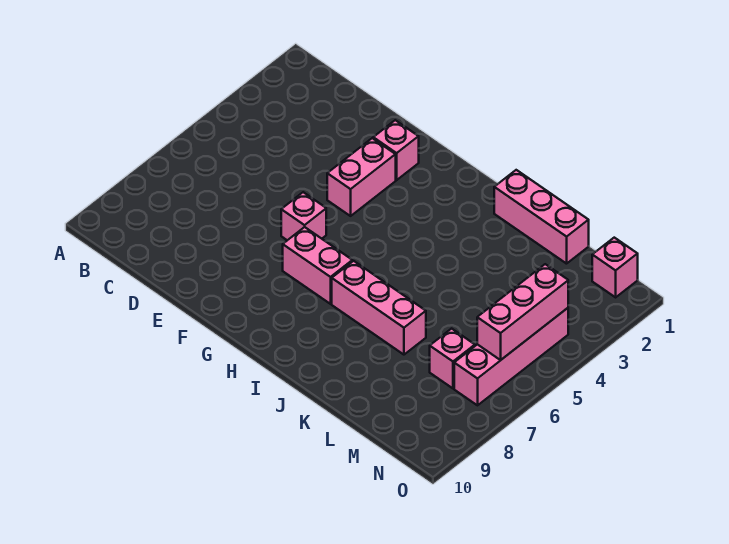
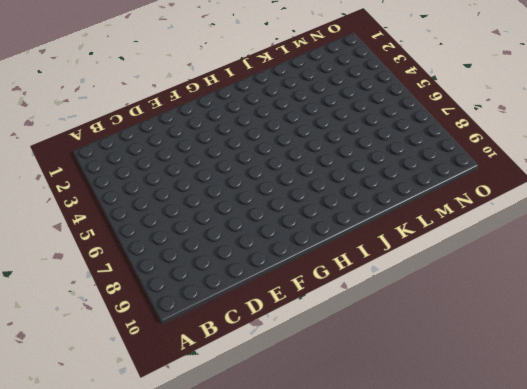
none -> pink 1x1 brick [373,120,419,180]
none -> pink 1x2 brick [327,138,396,216]

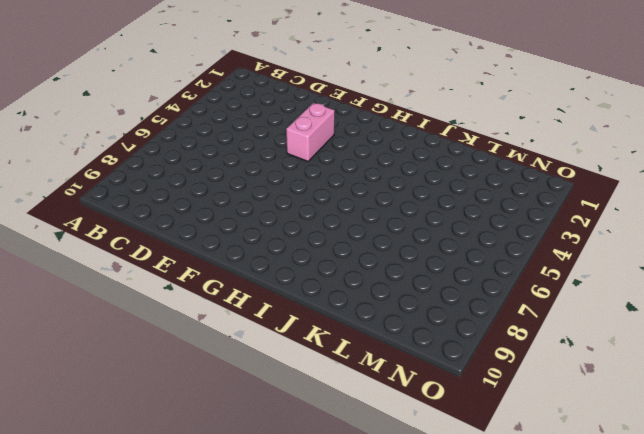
none -> pink 1x1 brick [373,120,419,180]
none -> pink 1x1 brick [281,192,326,240]

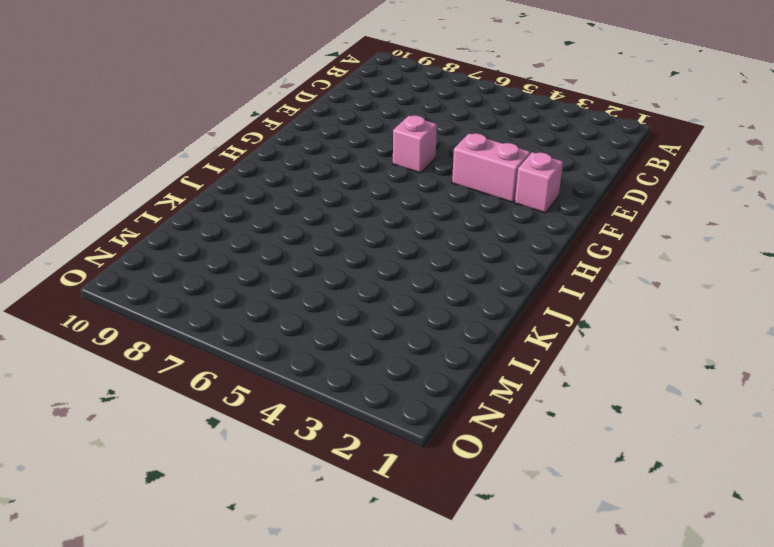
none -> pink 1x2 brick [283,227,352,304]
none -> pink 1x3 brick [332,261,426,355]

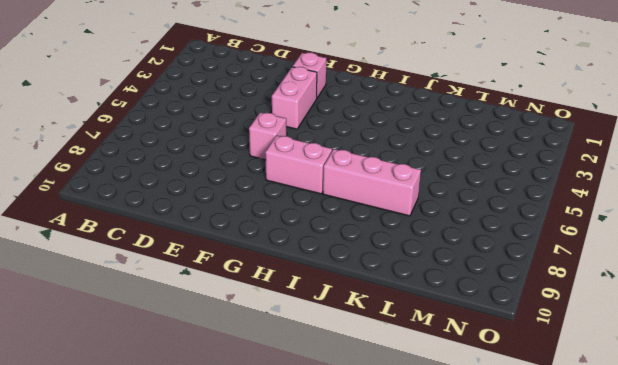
none -> pink 1x3 brick [494,170,589,264]
none -> pink 1x1 brick [430,329,475,388]

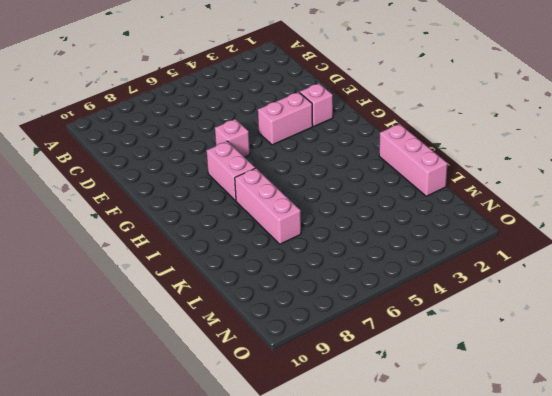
none -> pink 1x1 brick [430,329,475,388]
none -> pink 1x1 brick [592,238,638,297]

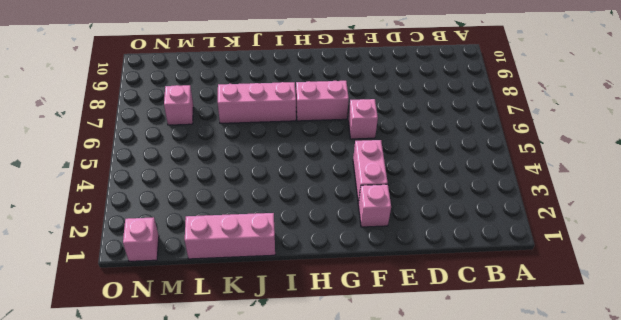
none -> pink 1x4 brick [454,308,568,405]
none -> pink 1x3 brick [477,264,568,360]

